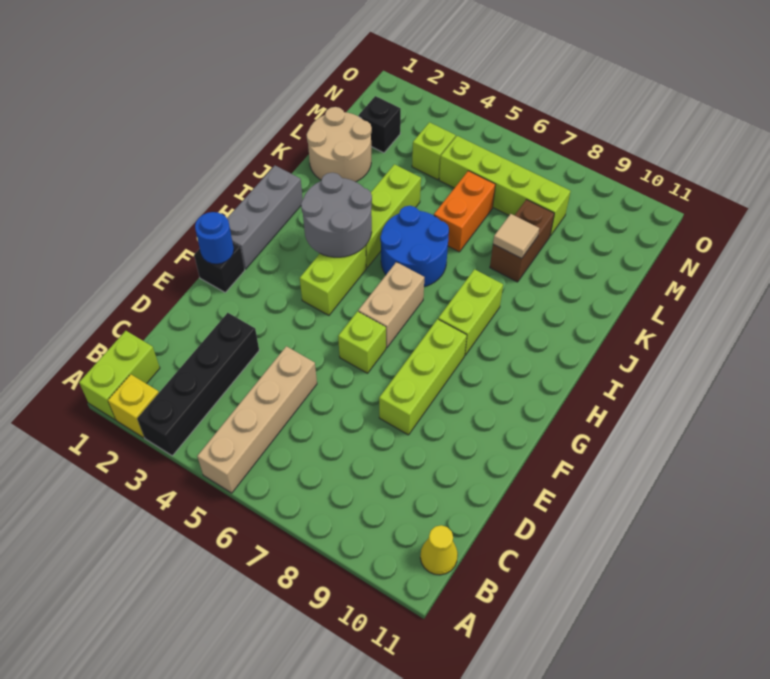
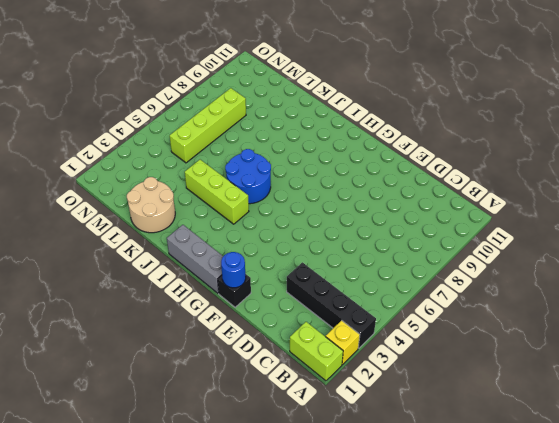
none -> tan 1x4 brick [197,346,317,493]
none -> yellow 1x1 cone [420,525,458,575]
none -> lime 1x3 brick [379,319,467,435]

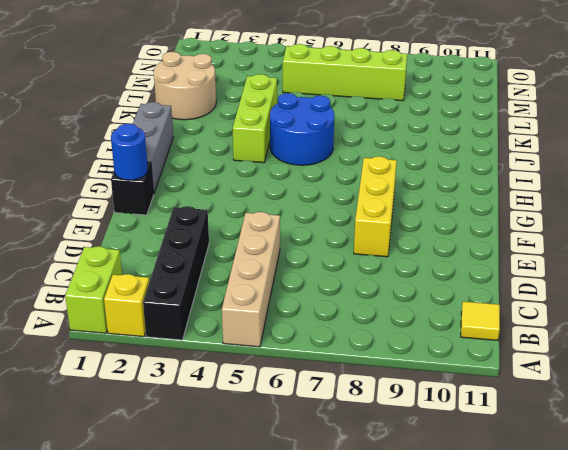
yellow 1x1 tile [461,302,500,340] -> yellow 1x1 cone [420,525,458,575]
yellow 1x3 brick [354,156,397,257] -> lime 1x3 brick [379,319,467,435]
none -> lime 1x1 brick [338,312,386,373]
none -> lime 1x2 brick [300,246,366,315]
none -> tan 1x2 brick [358,262,424,348]

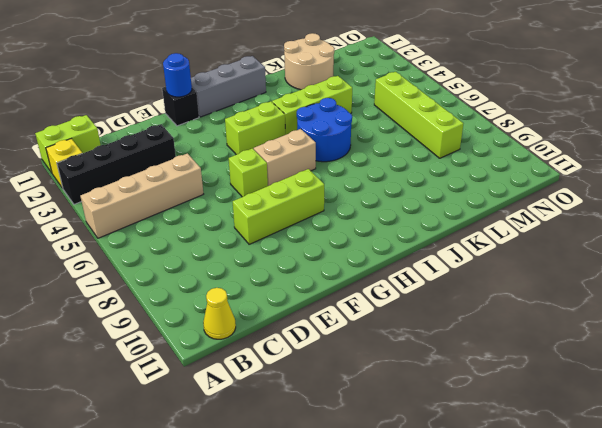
none -> lime 1x2 brick [438,269,503,355]
none -> orange 1x2 brick [434,171,495,252]
none -> brown 1x2 brick [490,199,554,282]

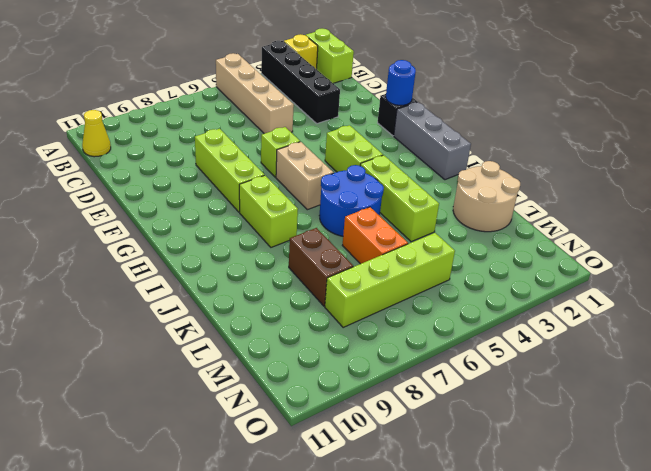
none -> black 1x1 brick [359,96,401,153]
none -> lime 1x1 brick [412,122,456,180]
none -> grey 2x2 round brick [301,173,372,257]

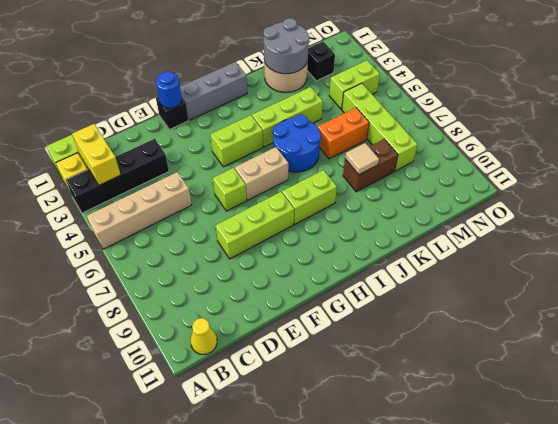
yellow 1x2 brick [72,124,121,185] -> none
grey 2x2 round brick [263,18,309,74] -> grey 2x2 round brick moved to [301,173,372,257]
lime 1x2 brick [329,60,380,109] -> lime 1x1 brick [412,122,456,180]

